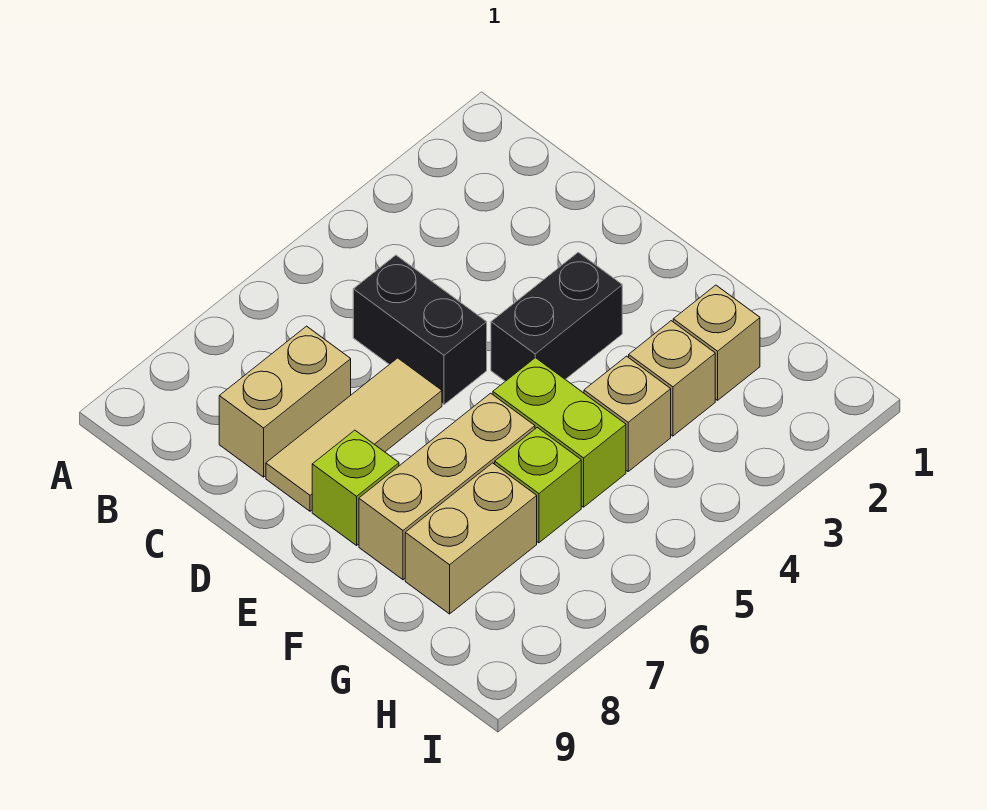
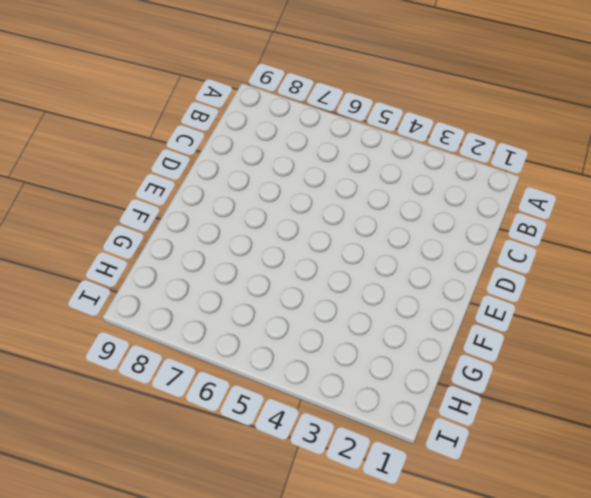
none -> black 1x2 brick [353,255,487,405]
none -> tan 1x2 brick [219,326,351,477]
none -> tan 1x3 tile [266,358,442,511]

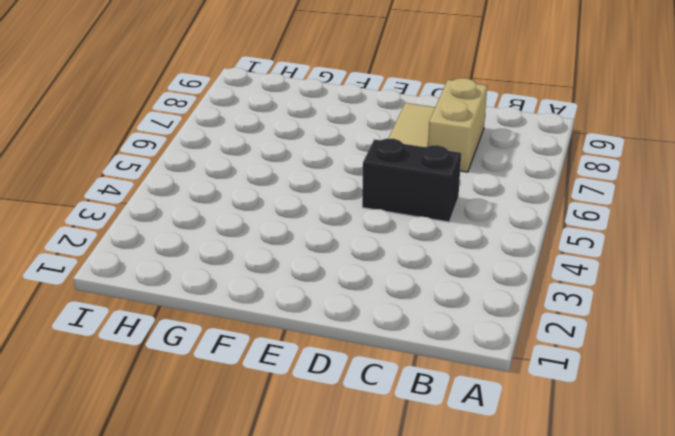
none -> black 1x2 brick [491,252,622,381]
none -> lime 1x1 brick [312,430,399,545]
none -> lime 1x2 brick [493,358,626,507]

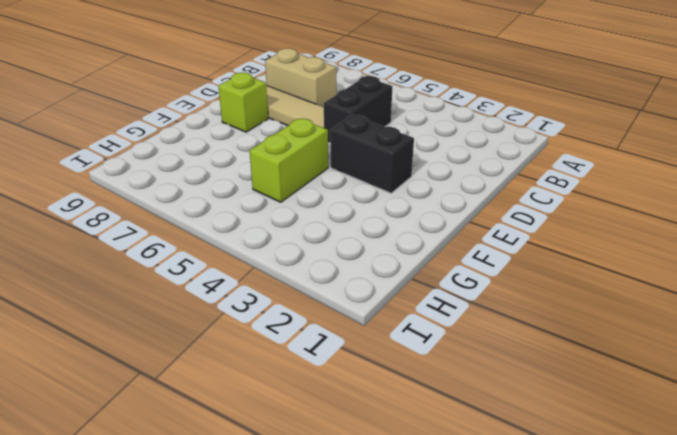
none -> tan 1x3 brick [359,393,535,580]
none -> tan 1x1 brick [673,285,760,400]
none -> tan 1x1 brick [629,321,715,436]

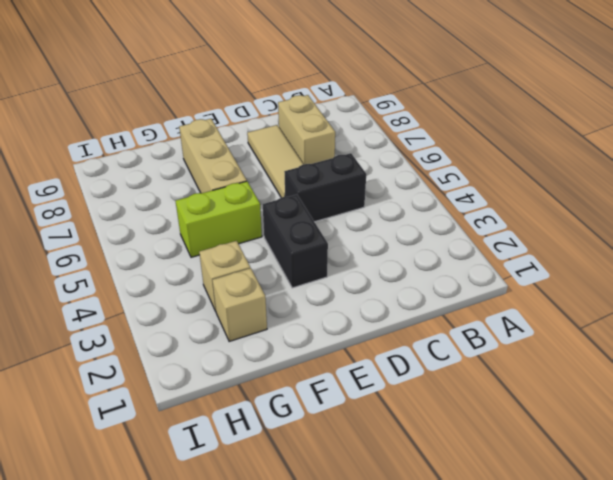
none -> lime 1x1 brick [312,430,399,545]
none -> tan 1x1 brick [584,356,671,471]
none -> lime 1x1 brick [495,428,581,543]

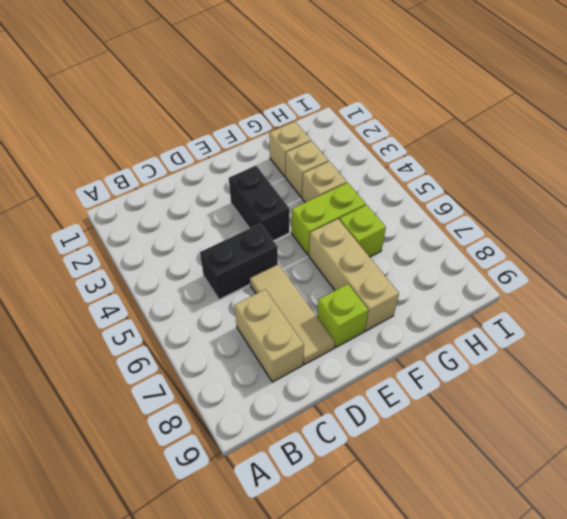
none -> tan 1x2 brick [405,463,537,614]

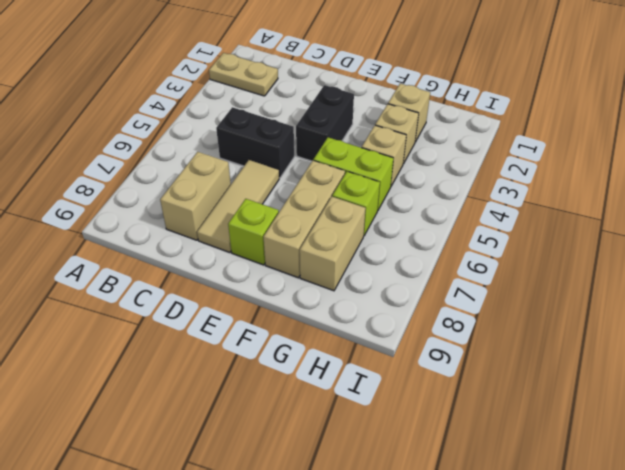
tan 1x2 plate [209,53,278,96] -> none

